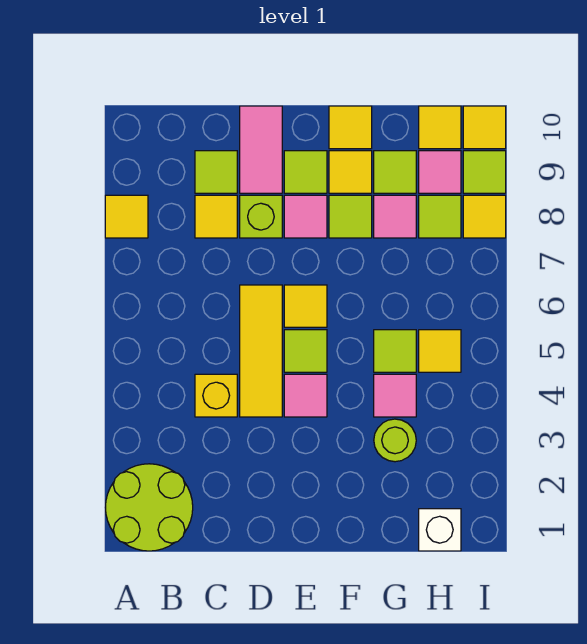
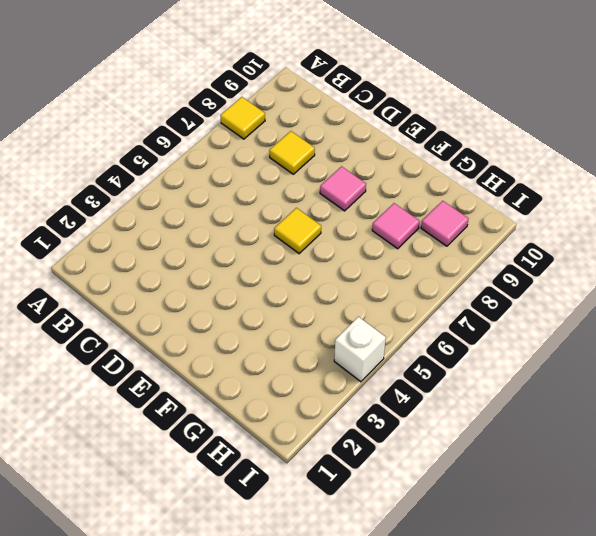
white 1x1 brick [334,317,386,382] -> white 1x1 brick moved to [419,509,461,551]
none -> lime 2x2 round brick [105,464,193,551]
none -> yellow 1x1 brick [195,374,237,417]
none -> lime 1x1 tile [195,151,237,193]

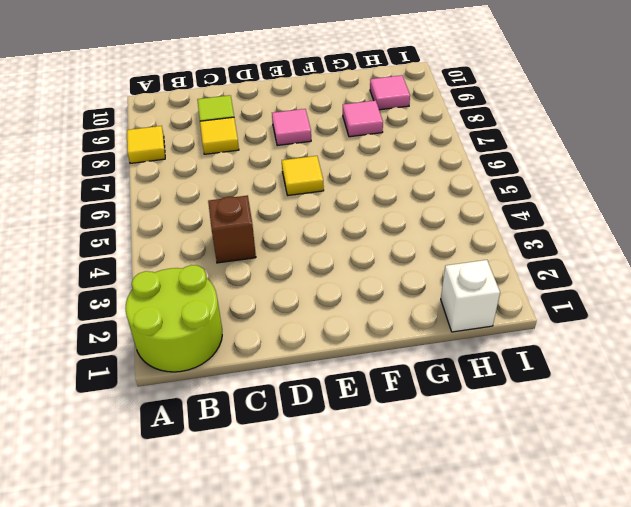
brown 1x1 brick [208,195,256,263] -> yellow 1x1 brick [195,374,237,417]
none -> yellow 1x3 tile [240,285,282,417]
none -> lime 1x1 brick [240,195,282,238]
none -> pink 1x2 tile [240,106,282,193]

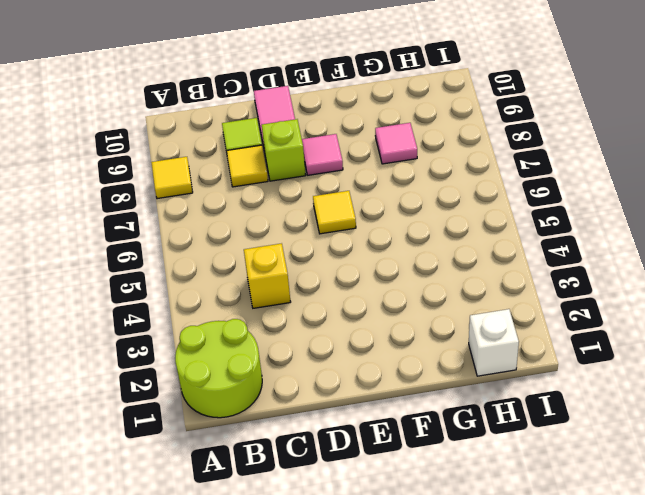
none -> yellow 1x3 tile [240,285,282,417]
none -> pink 1x1 tile [284,374,327,417]
none -> lime 1x1 tile [284,330,327,372]

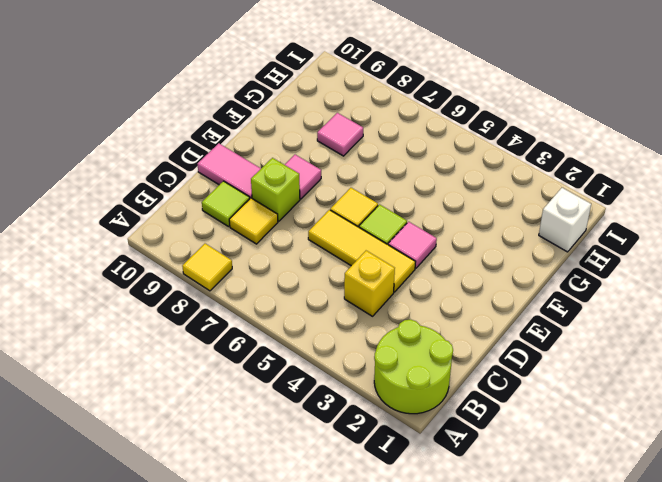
none -> lime 1x1 tile [284,151,327,193]
none -> lime 1x1 tile [329,195,372,238]
none -> yellow 1x1 tile [329,151,372,193]

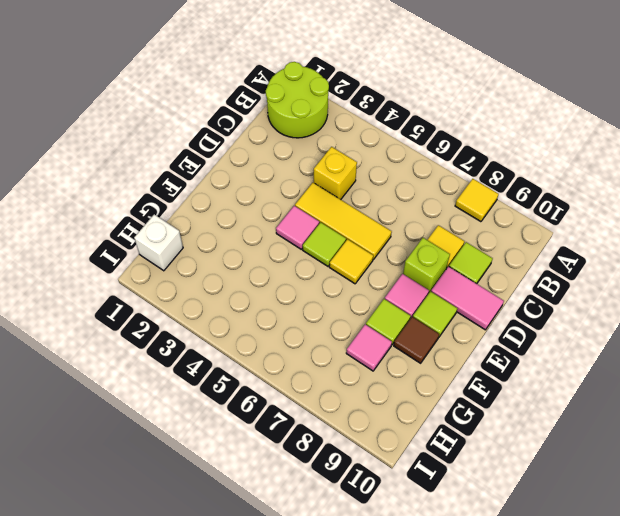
brown 1x1 tile [394,317,439,363] -> yellow 1x1 tile [329,151,372,193]
none -> yellow 1x1 tile [329,106,372,149]
none -> lime 1x1 round brick [374,419,416,462]
none -> pink 1x1 tile [374,374,416,417]

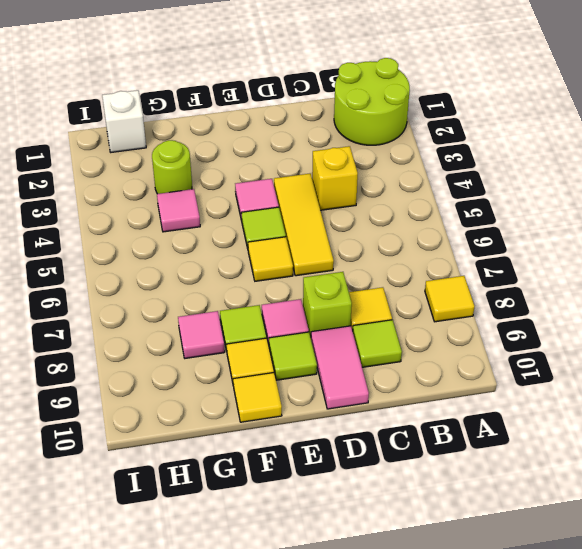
none -> lime 1x1 tile [374,330,416,372]
none -> lime 1x1 tile [374,151,416,193]
none -> yellow 1x1 tile [419,330,461,372]

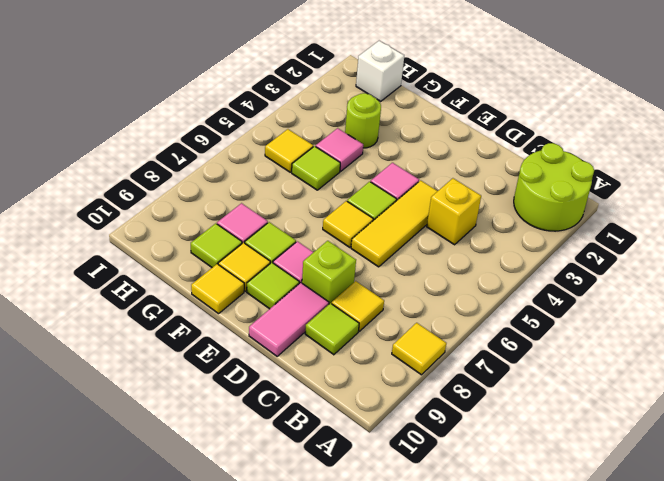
none -> lime 1x1 tile [419,195,461,238]
none -> pink 1x1 tile [419,151,461,193]
none -> yellow 1x1 tile [419,106,461,149]

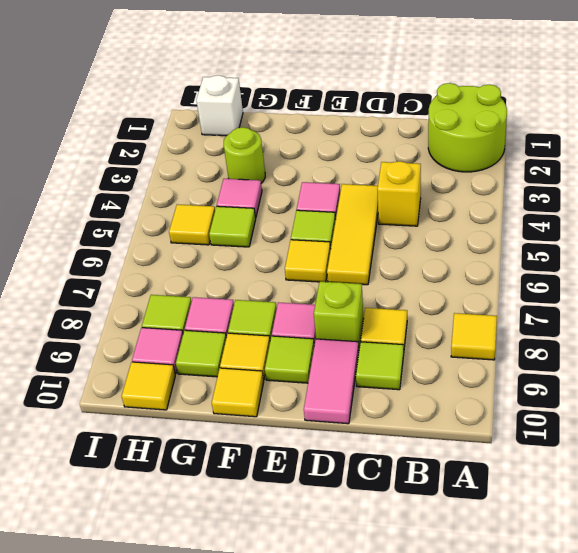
none -> yellow 1x1 tile [463,195,506,238]
none -> lime 1x1 tile [463,151,506,193]
none -> yellow 1x1 tile [463,106,506,149]

